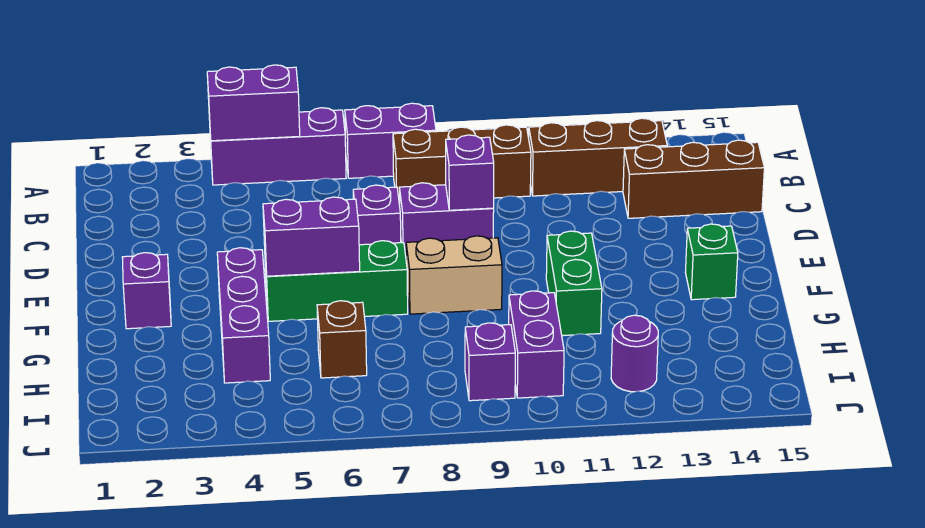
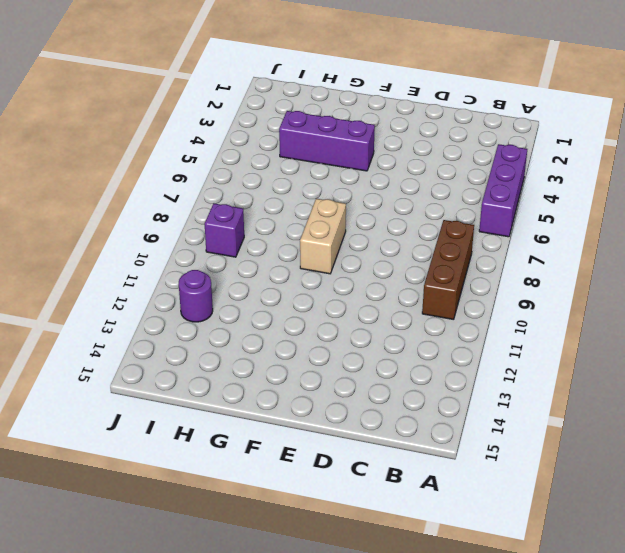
none -> purple 1x2 brick [345,103,436,178]
none -> brown 1x3 brick [529,118,667,196]
none -> brown 1x3 brick [623,140,764,218]

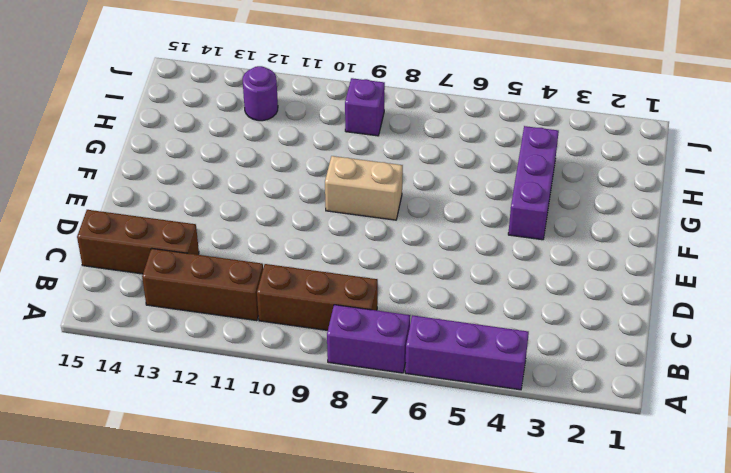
none -> purple 1x1 brick [353,185,401,245]
none -> purple 1x2 brick [399,183,494,255]
none -> purple 1x1 brick [122,253,171,329]

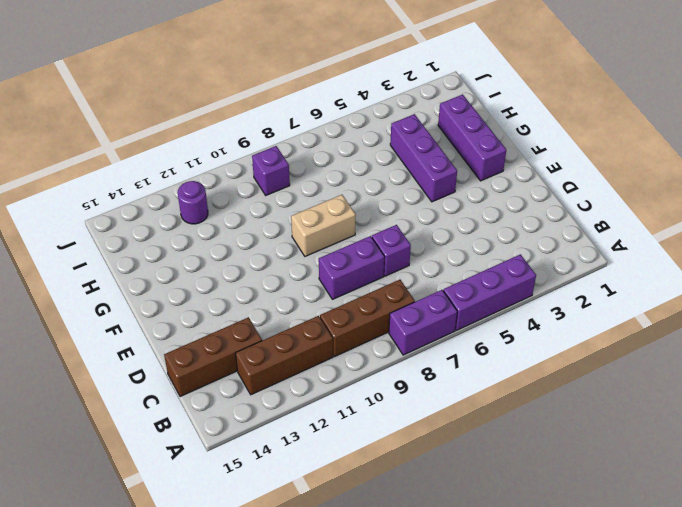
purple 1x3 brick [438,94,506,181] -> purple 1x1 brick [122,253,171,329]
none -> green 1x3 brick [265,241,408,321]
none -> green 1x2 brick [546,231,602,336]
none -> green 1x1 brick [685,224,738,300]

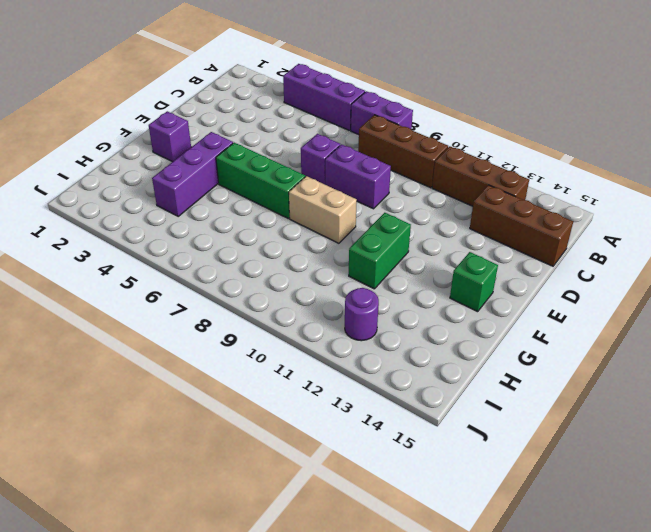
none -> brown 1x1 brick [317,301,367,378]
none -> purple 1x2 brick [509,291,564,398]
none -> purple 1x1 brick [465,323,515,401]

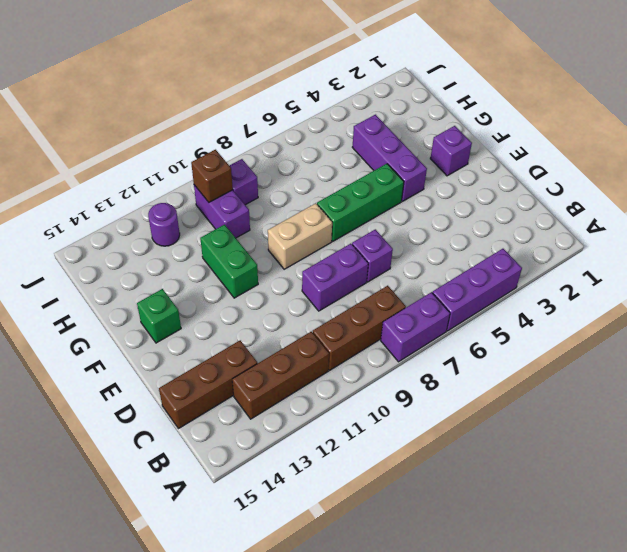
brown 1x1 brick [191,150,233,202] -> brown 1x1 brick moved to [317,301,367,378]
none -> purple 1x2 brick [207,65,300,141]
none -> purple 1x1 brick [446,135,494,210]
none -> purple 1x2 brick [263,197,360,276]

